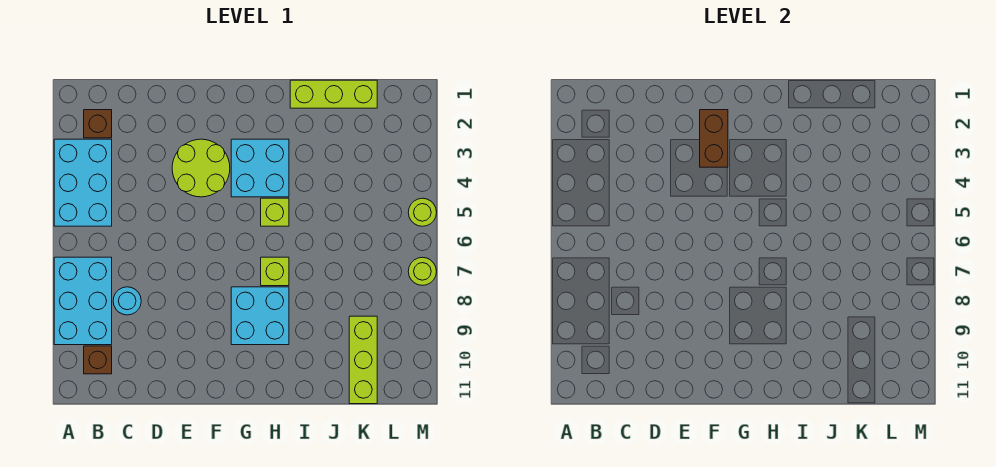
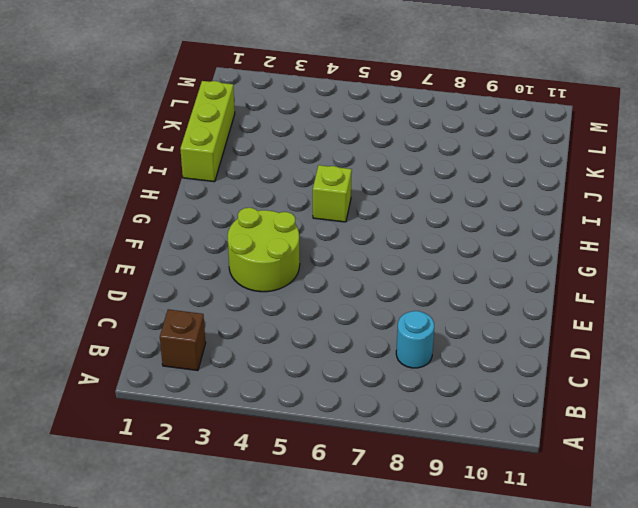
none -> cyan 2x3 brick [54,139,112,226]
none -> cyan 2x3 brick [54,257,112,345]
none -> brown 1x1 brick [84,346,112,374]

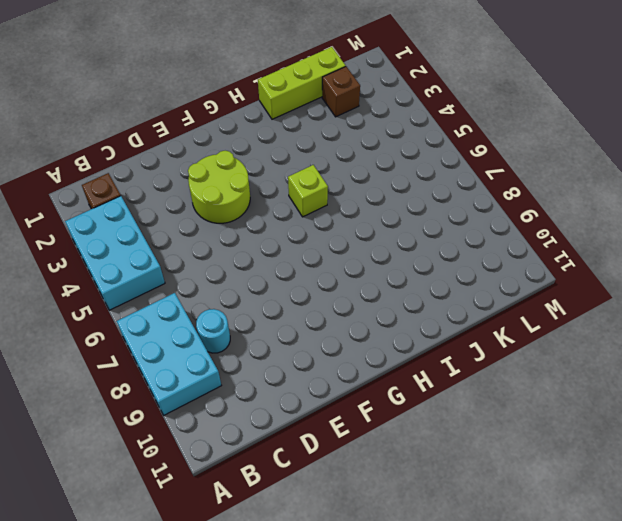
brown 1x1 brick [322,67,360,117] -> brown 1x1 brick moved to [84,346,112,374]
none -> cyan 2x2 brick [231,139,289,197]
none -> cyan 2x2 brick [231,287,289,345]
none -> lime 1x1 brick [261,257,289,286]

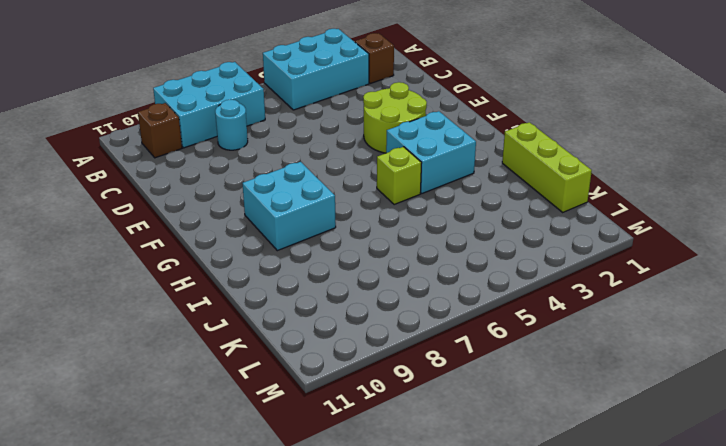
none -> lime 1x1 brick [261,257,289,286]
none -> lime 1x3 brick [349,316,377,404]
none -> lime 1x1 round brick [408,198,436,226]

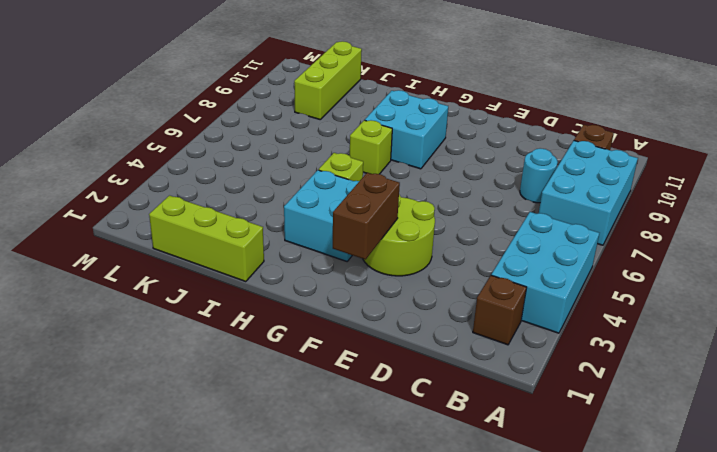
none -> lime 1x1 round brick [408,198,436,226]
none -> lime 1x1 round brick [408,257,436,285]

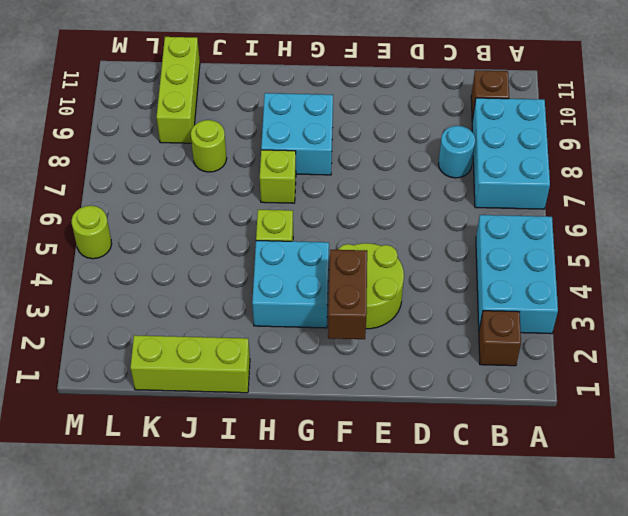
lime 1x1 round brick [191,120,227,172] -> lime 1x1 round brick moved to [408,257,436,285]

